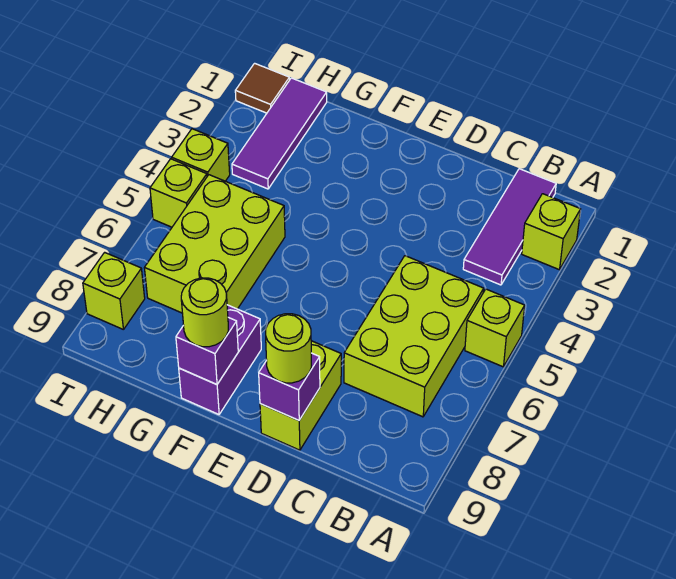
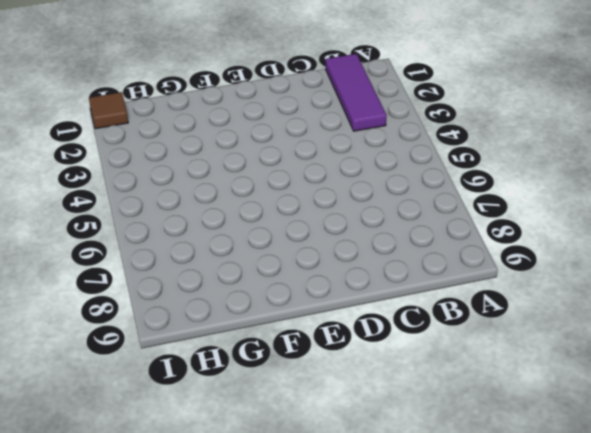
none -> lime 1x1 brick [522,194,581,270]
none -> lime 1x1 brick [465,289,525,367]
none -> lime 2x3 brick [344,256,484,417]

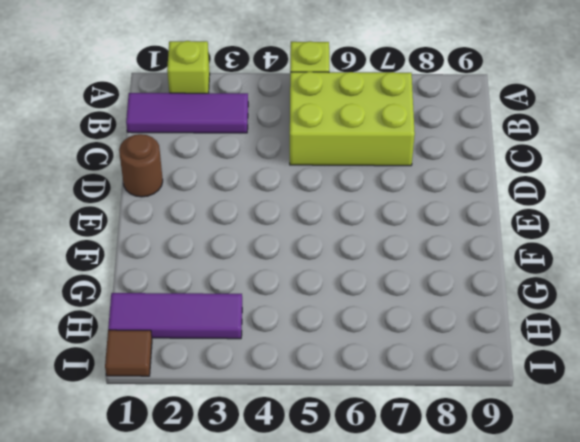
brown 1x1 round brick [119,134,163,197] -> none
none -> lime 1x2 brick [260,341,341,450]
none -> purple 1x2 brick [179,305,261,414]
none -> lime 2x3 brick [145,175,285,313]

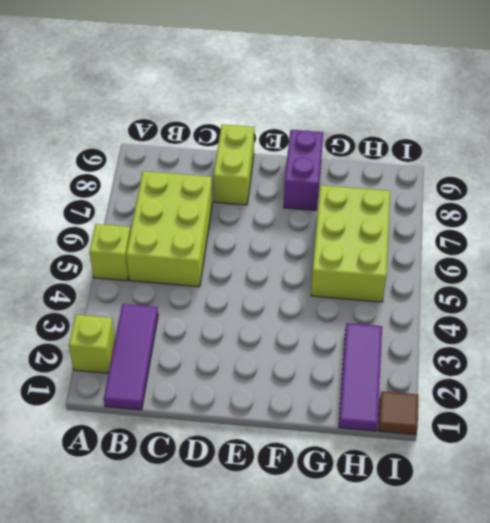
none -> lime 1x1 brick [172,129,230,181]
none -> lime 1x1 brick [150,159,207,227]
none -> lime 1x1 brick [83,252,145,330]

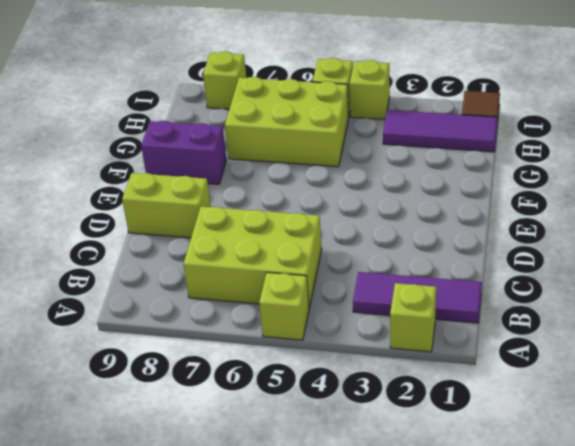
none -> purple 1x1 brick [259,353,320,420]
none -> purple 1x1 brick [176,317,238,384]
none -> lime 1x1 round brick [266,314,311,383]

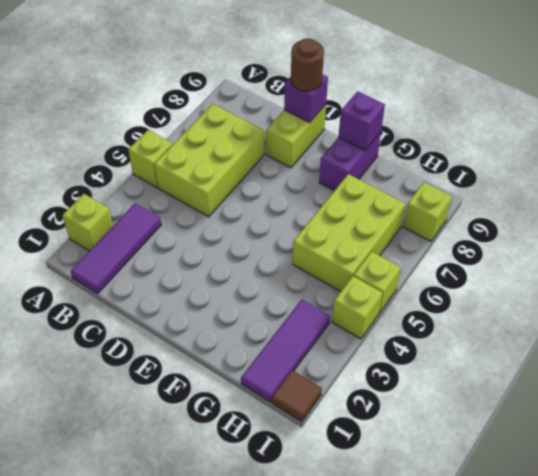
brown 1x1 round brick [291,38,324,91] -> lime 1x1 round brick [266,314,311,383]
none -> lime 1x1 round brick [181,278,228,347]

